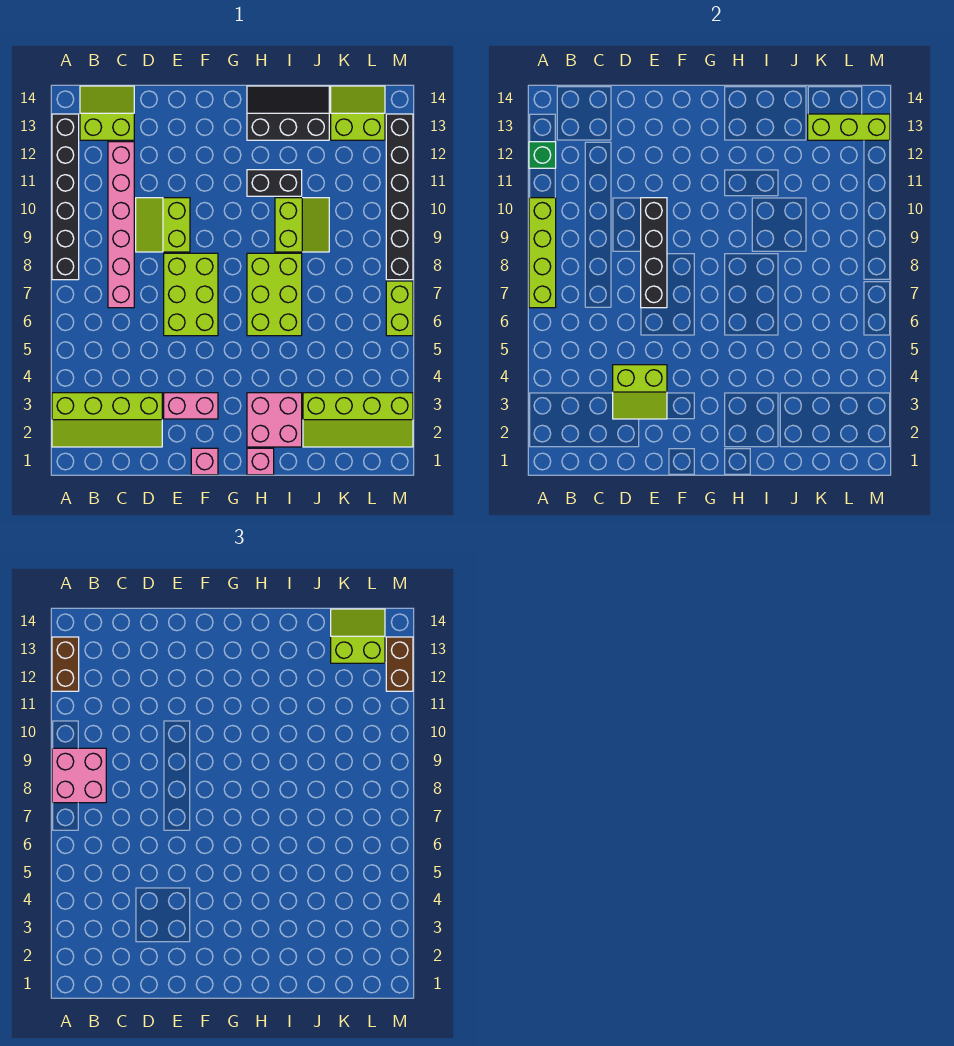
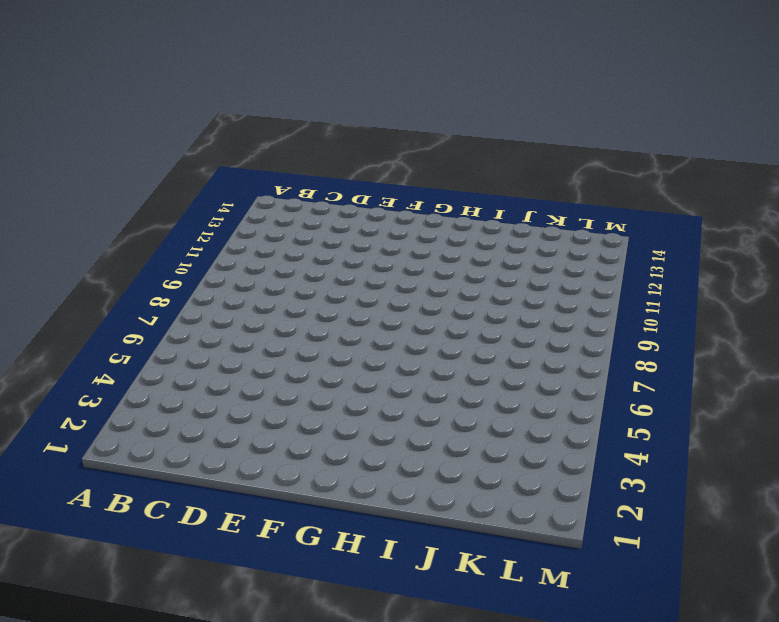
none -> lime 2x4 slope [52,393,162,447]
none -> black 1x6 brick [52,114,79,280]
none -> lime 2x2 slope [80,86,134,140]

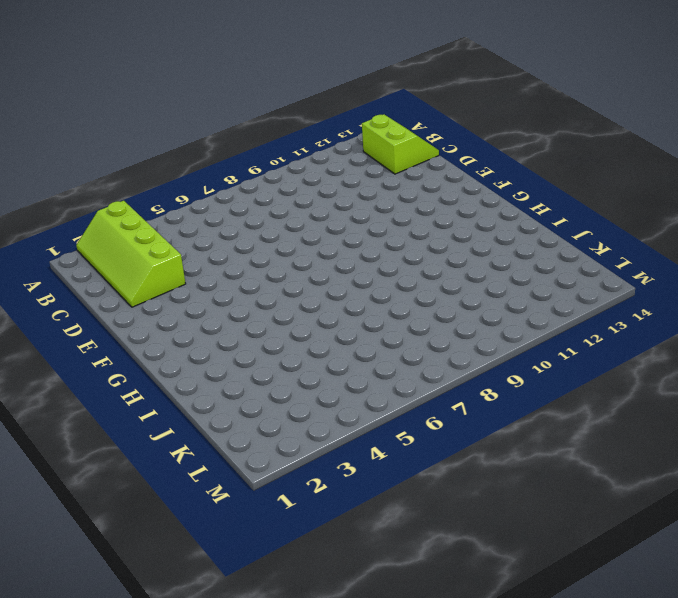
none -> black 1x6 brick [52,114,79,280]
none -> pink 1x6 brick [108,142,134,308]
none -> lime 2x2 slope [136,198,190,252]

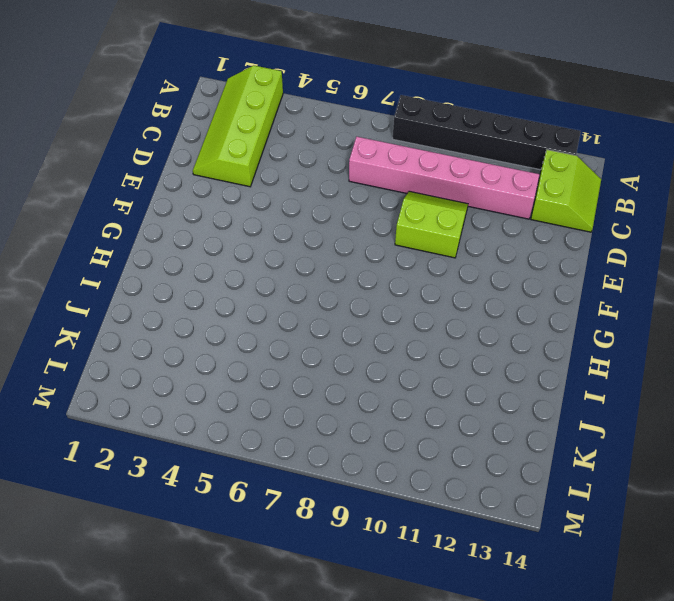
none -> pink 1x2 brick [164,393,218,419]
none -> lime 2x3 brick [164,253,218,336]
none -> pink 1x1 brick [191,448,218,475]

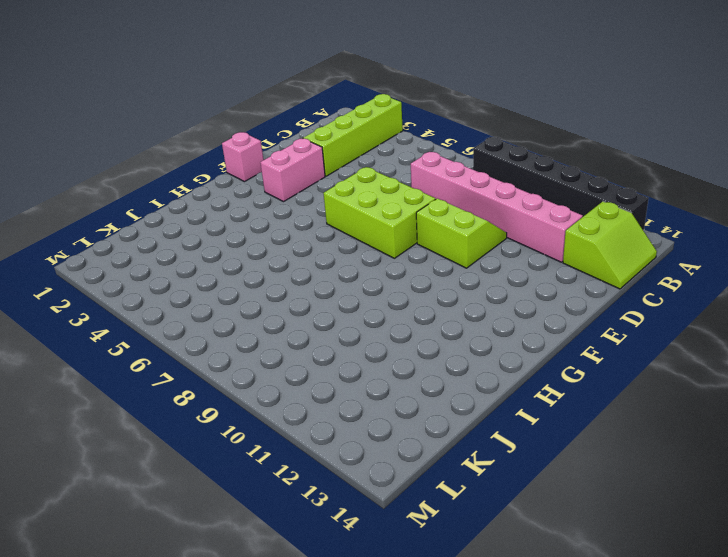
none -> pink 1x1 brick [247,448,274,475]
none -> pink 2x2 brick [247,393,302,447]
none -> lime 2x3 brick [247,253,302,336]

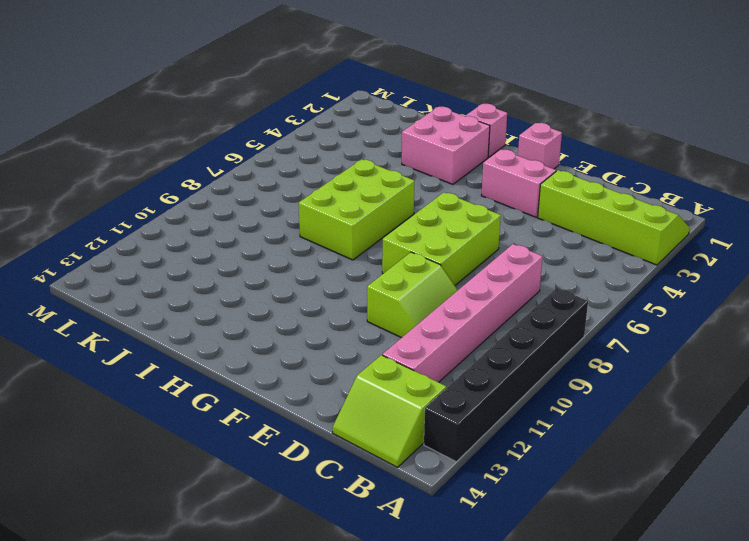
none -> black 1x2 brick [247,170,302,196]
none -> black 2x3 slope [247,86,329,140]
none -> lime 2x2 slope [275,198,329,252]

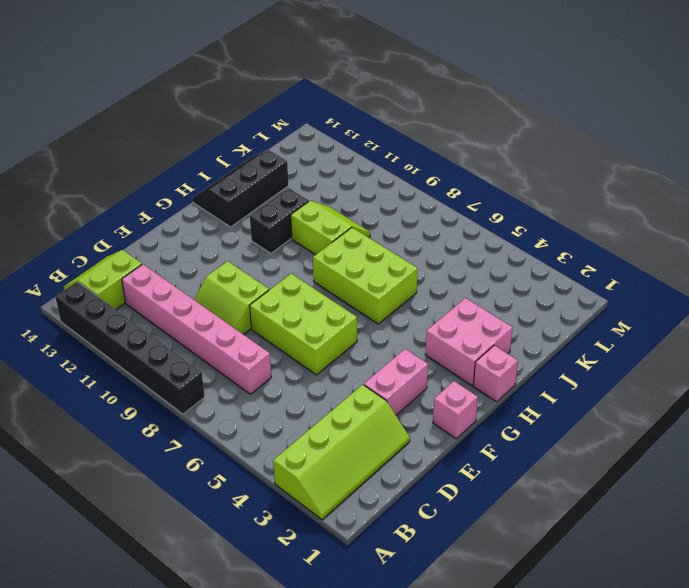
none -> lime 2x4 slope [303,393,413,447]
none -> lime 2x2 slope [331,86,385,140]
none -> lime 1x2 brick [386,281,413,336]

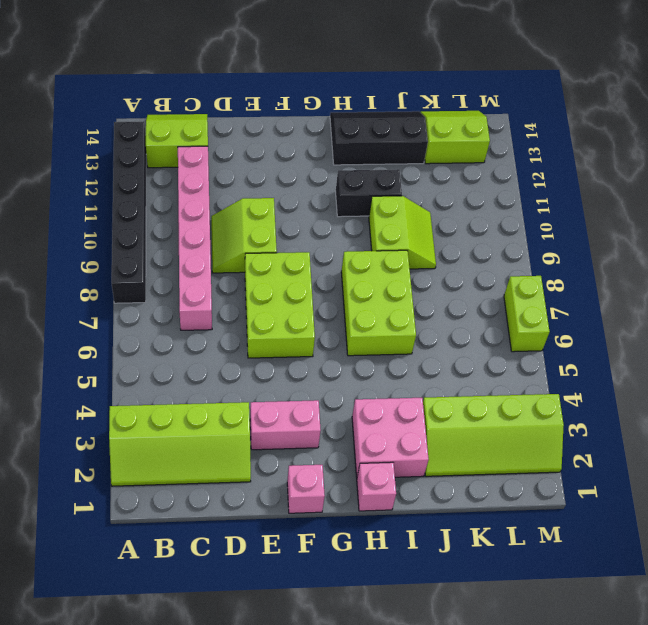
none -> black 1x6 brick [386,114,413,280]
none -> lime 1x4 brick [529,198,556,308]
none -> green 1x1 brick [529,142,556,168]

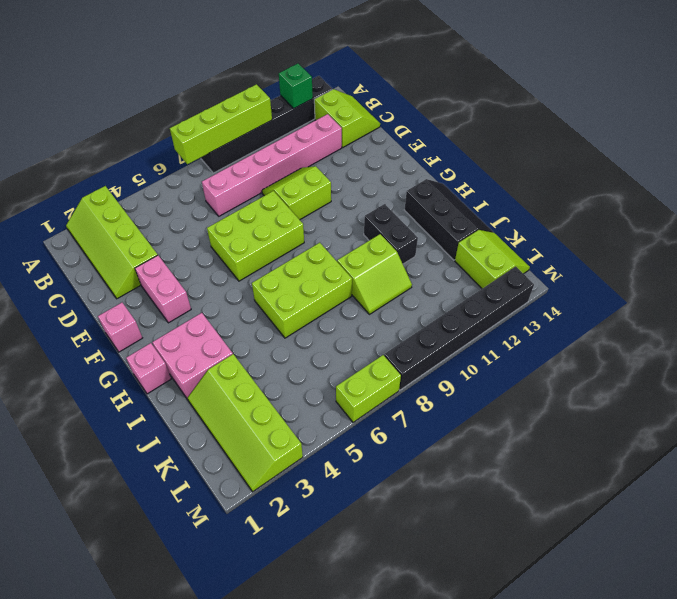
none -> lime 2x2 slope [613,365,667,419]
none -> black 1x4 brick [641,198,667,308]
none -> lime 1x3 brick [808,114,890,140]

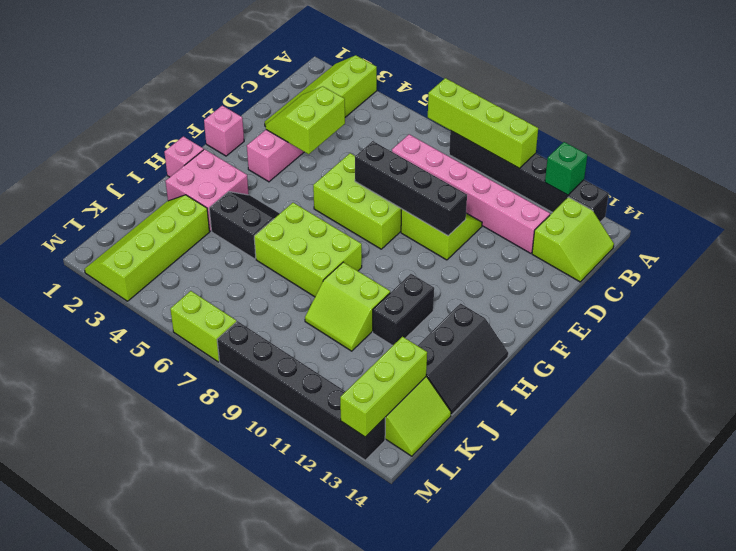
black 2x2 slope [209,192,280,259] -> none
none -> pink 2x2 brick [52,748,106,803]
none -> brown 1x2 brick [52,637,79,691]
none -> lime 2x2 slope [331,609,385,663]

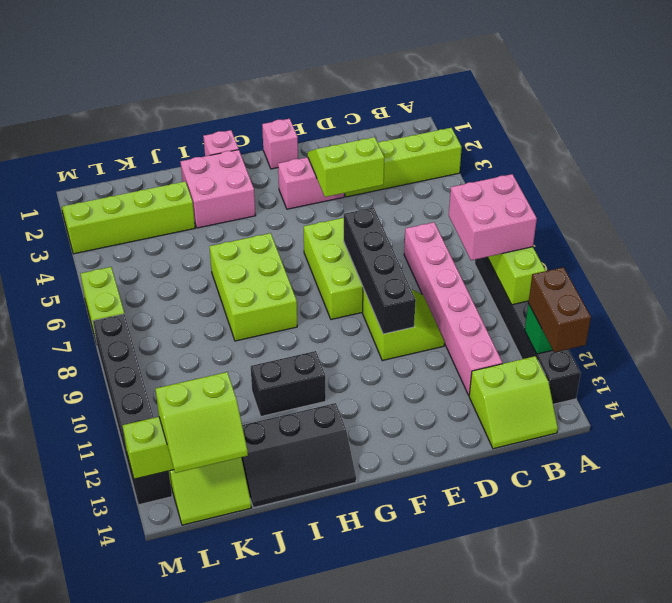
none -> lime 2x2 slope [275,198,329,252]
none -> brown 1x2 brick [386,637,413,691]

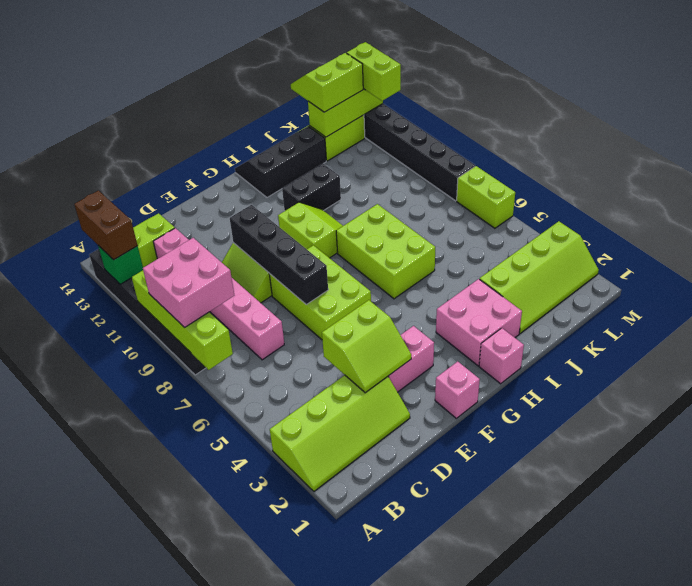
lime 2x2 slope [278,202,343,258] -> lime 2x2 slope moved to [275,198,329,252]
lime 1x2 brick [347,42,401,101] -> brown 1x2 brick [386,637,413,691]

